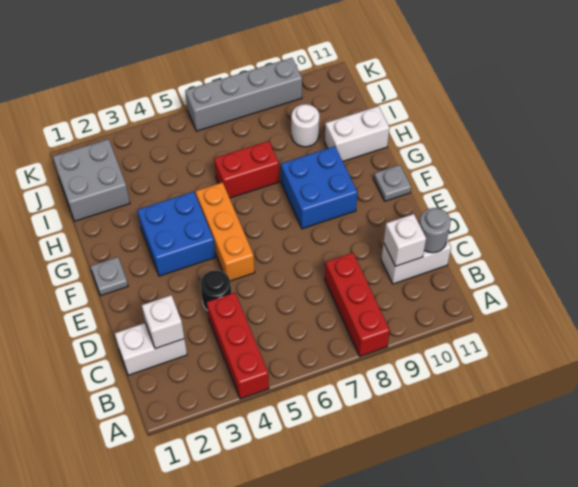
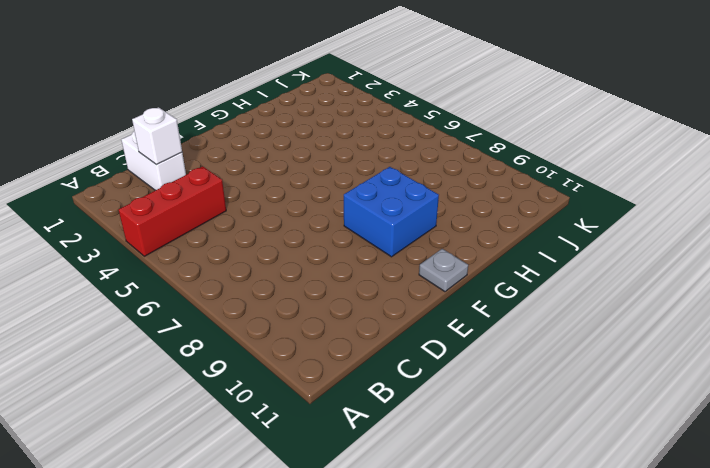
none -> red 1x3 brick [325,253,390,356]
none -> white 1x2 brick [381,240,451,284]
none -> black 1x1 round brick [200,270,231,311]

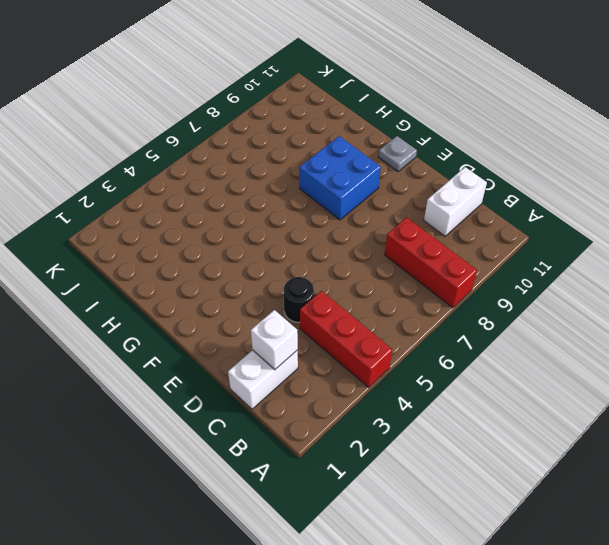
none -> orange 1x3 brick [195,182,255,281]
none -> grey 1x1 plate [90,257,128,296]
none -> blue 2x2 brick [137,192,215,276]

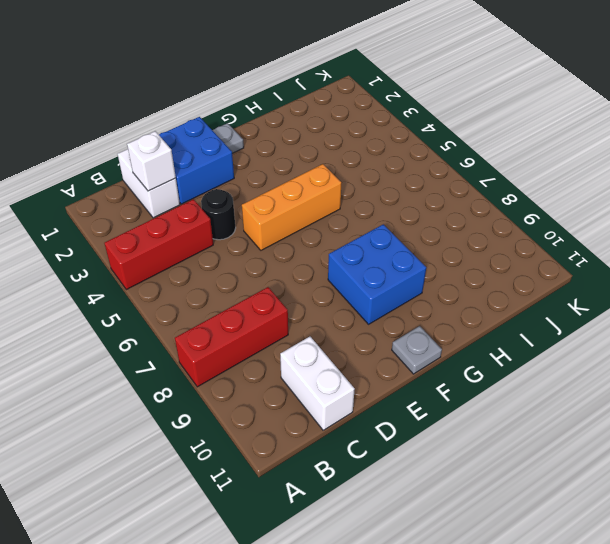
blue 2x2 brick [159,117,234,204] -> blue 2x2 brick moved to [137,192,215,276]
none -> red 1x2 brick [214,141,279,198]
none -> white 1x2 brick [325,106,389,161]
none -> grey 2x2 brick [53,139,130,221]

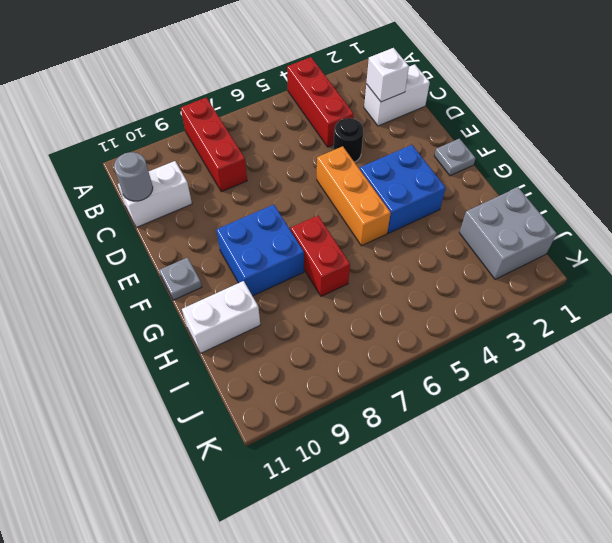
red 1x2 brick [291,216,350,296] -> red 1x2 brick turned to [214,141,279,198]
none -> white 1x1 round brick [291,104,319,147]
none -> grey 1x4 brick [185,58,302,131]
none -> white 1x1 brick [384,214,426,266]

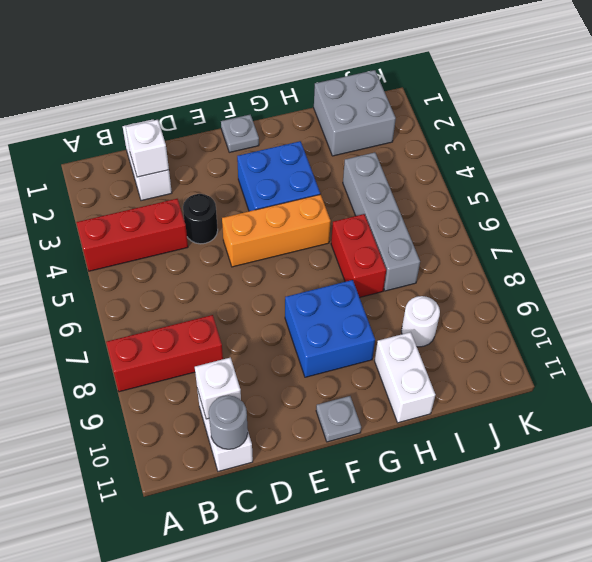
grey 1x4 brick [343,152,420,291] -> grey 1x4 brick moved to [185,58,302,131]

